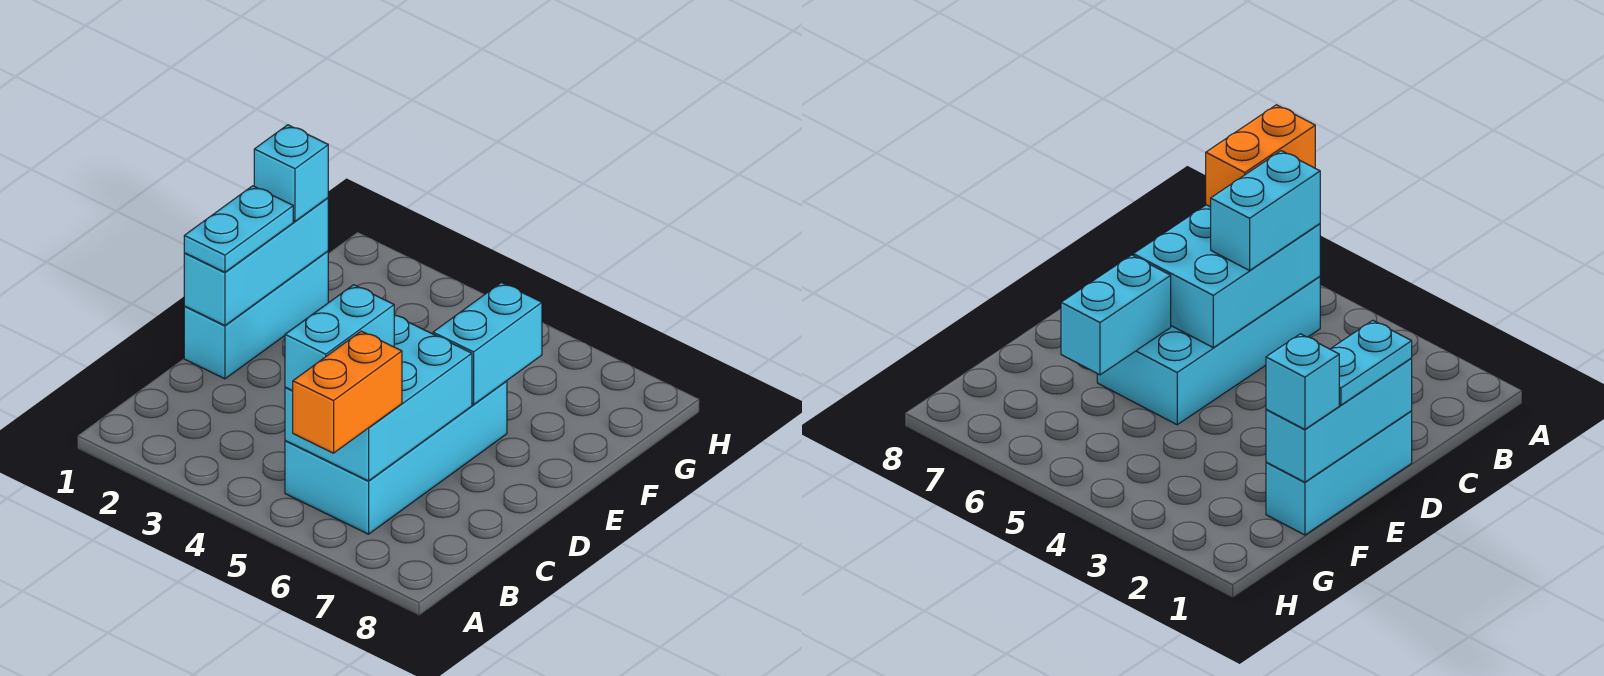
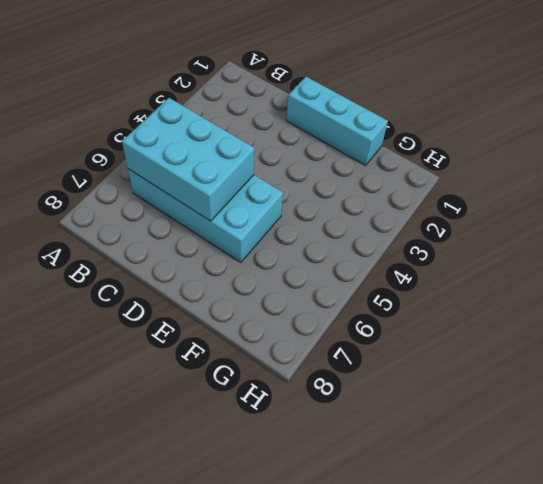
none -> cyan 1x3 brick [184,198,328,326]
none -> cyan 1x2 brick [433,283,542,404]

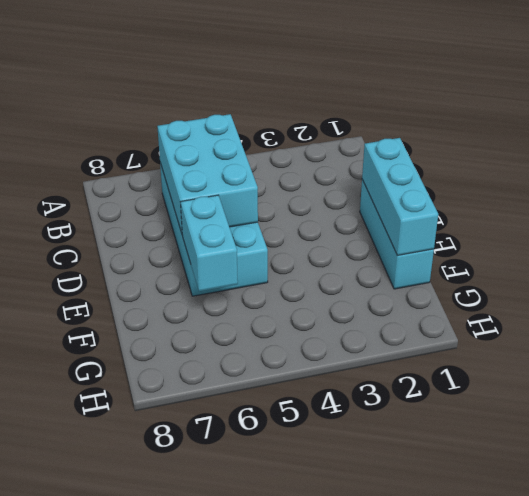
none -> orange 1x2 brick [293,331,402,453]
none -> cyan 1x2 brick [285,285,394,391]

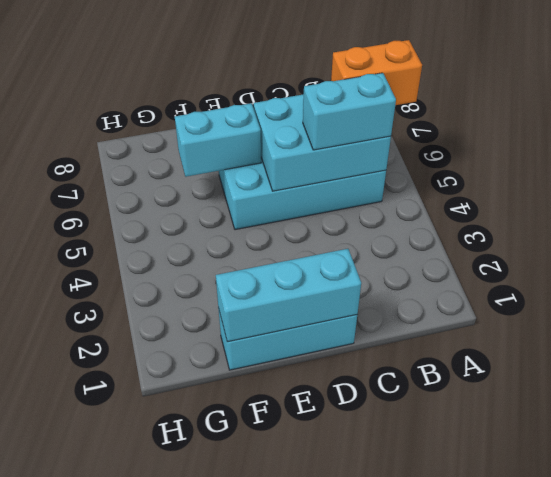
none -> cyan 1x2 plate [184,186,293,272]
none -> cyan 1x1 brick [254,125,328,221]

